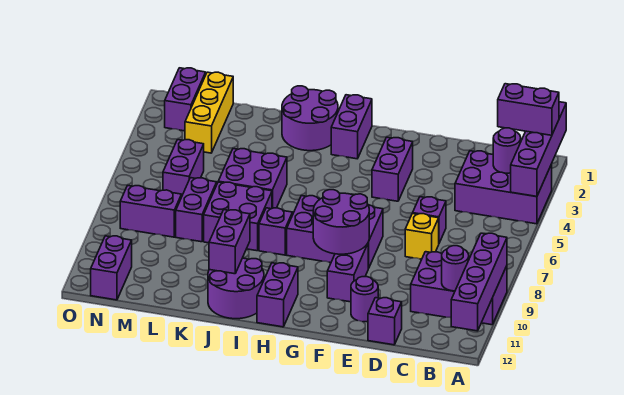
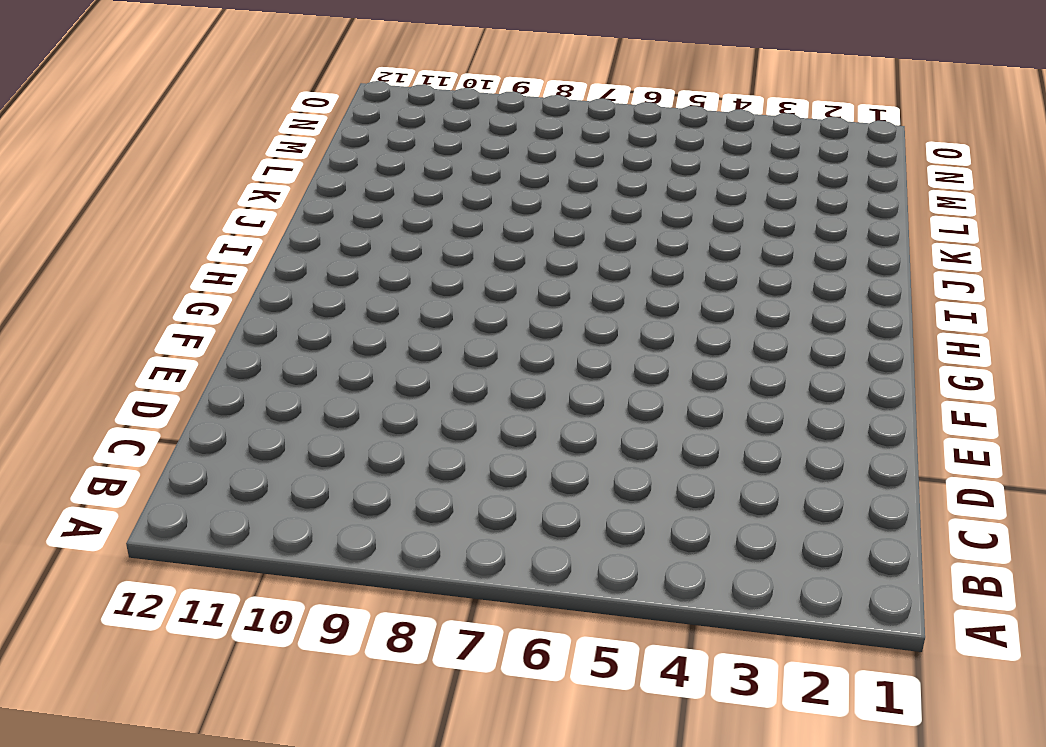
none -> purple 2x3 brick [455,151,552,224]
none -> purple 2x3 brick [411,252,507,325]
none -> purple 1x1 brick [413,197,446,243]

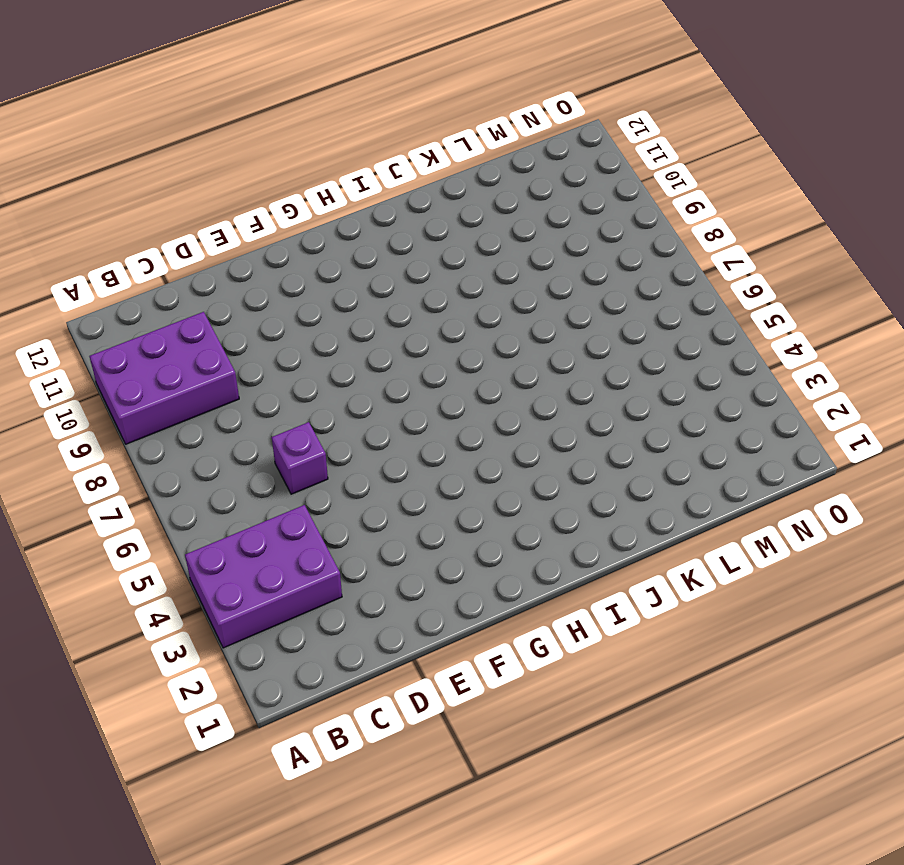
none -> yellow 1x1 brick [405,214,439,259]
none -> purple 1x1 brick [368,298,402,345]
none -> purple 1x1 round brick [351,277,378,322]

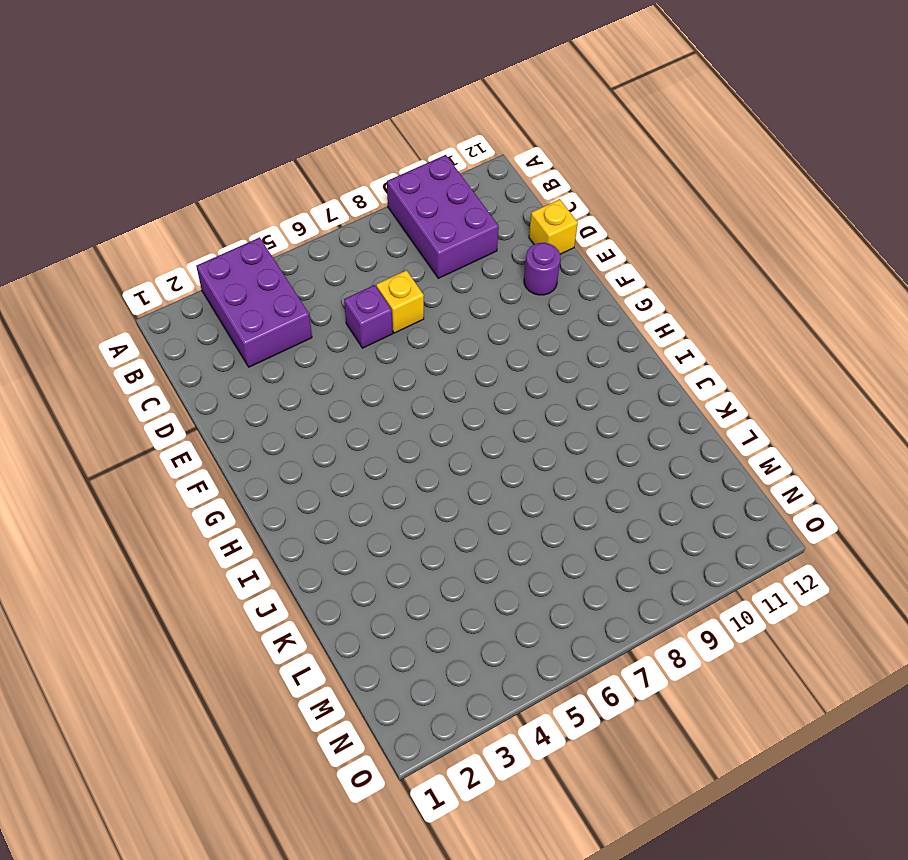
yellow 1x1 brick [529,199,578,254] -> purple 1x1 brick [368,298,402,345]
none -> purple 1x2 brick [372,137,413,201]
none -> purple 2x3 brick [287,196,383,268]
none -> purple 1x2 brick [327,243,368,302]

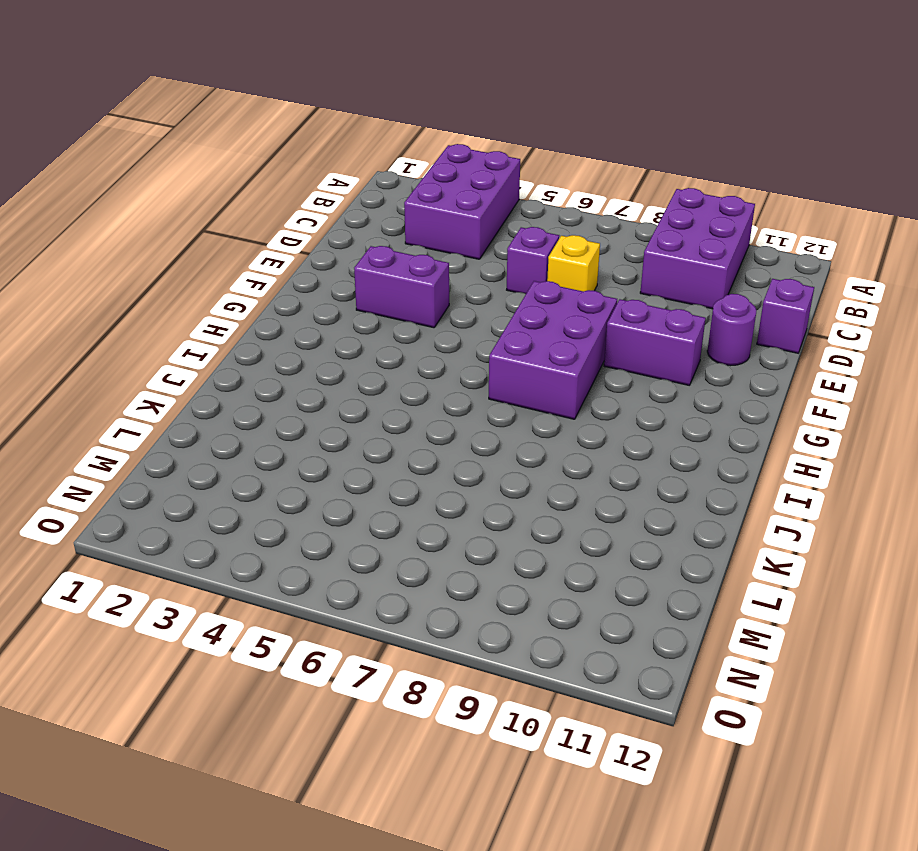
none -> purple 1x2 brick [331,95,372,159]
none -> purple 1x2 brick [257,263,298,327]
none -> purple 2x2 round brick [282,86,338,151]

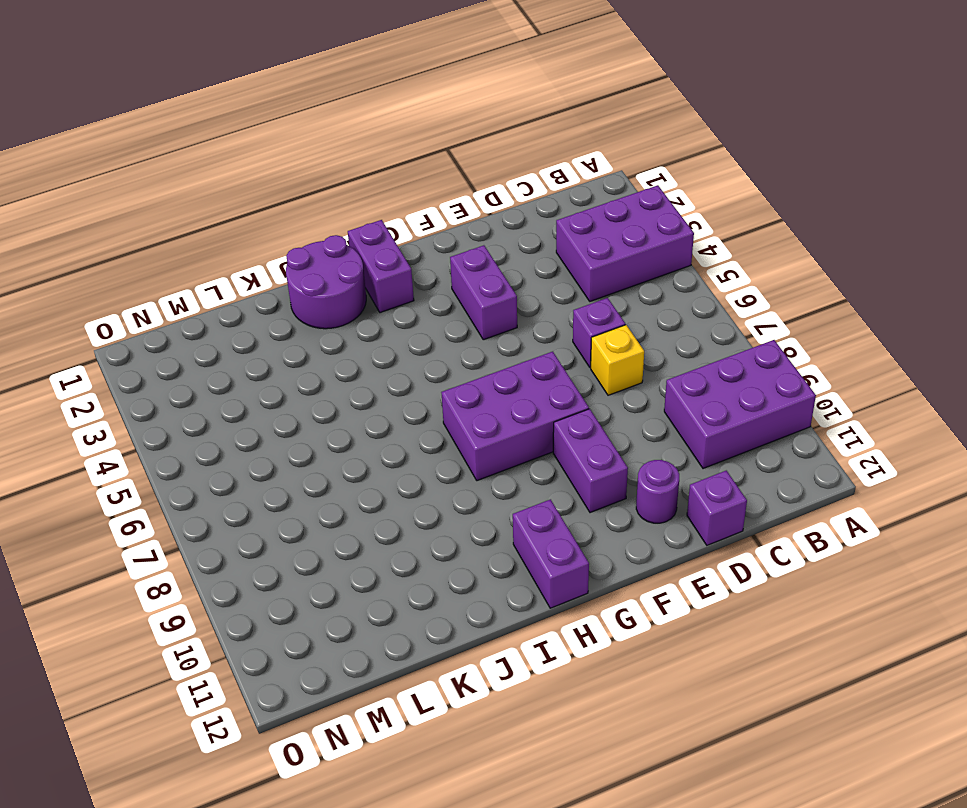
none -> purple 1x1 brick [259,208,293,255]
none -> purple 2x2 round brick [208,258,264,319]
none -> purple 2x2 brick [218,149,287,208]

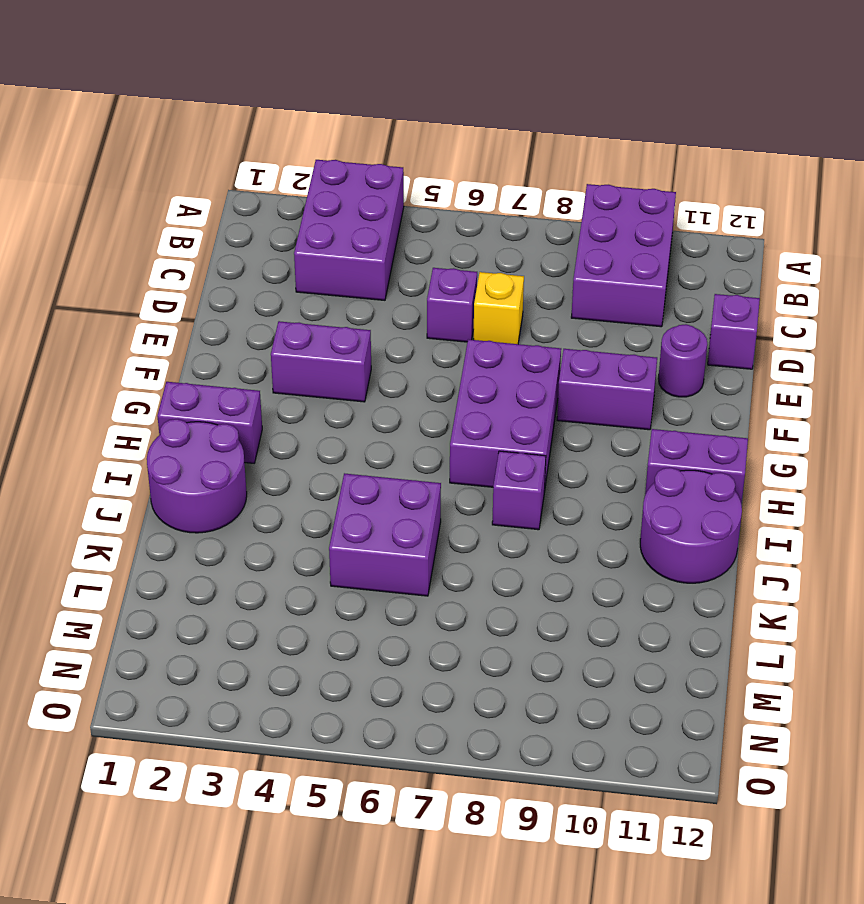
none -> purple 2x2 brick [204,182,272,251]
none -> purple 1x2 brick [176,178,217,242]
none -> yellow 1x3 brick [185,72,233,153]

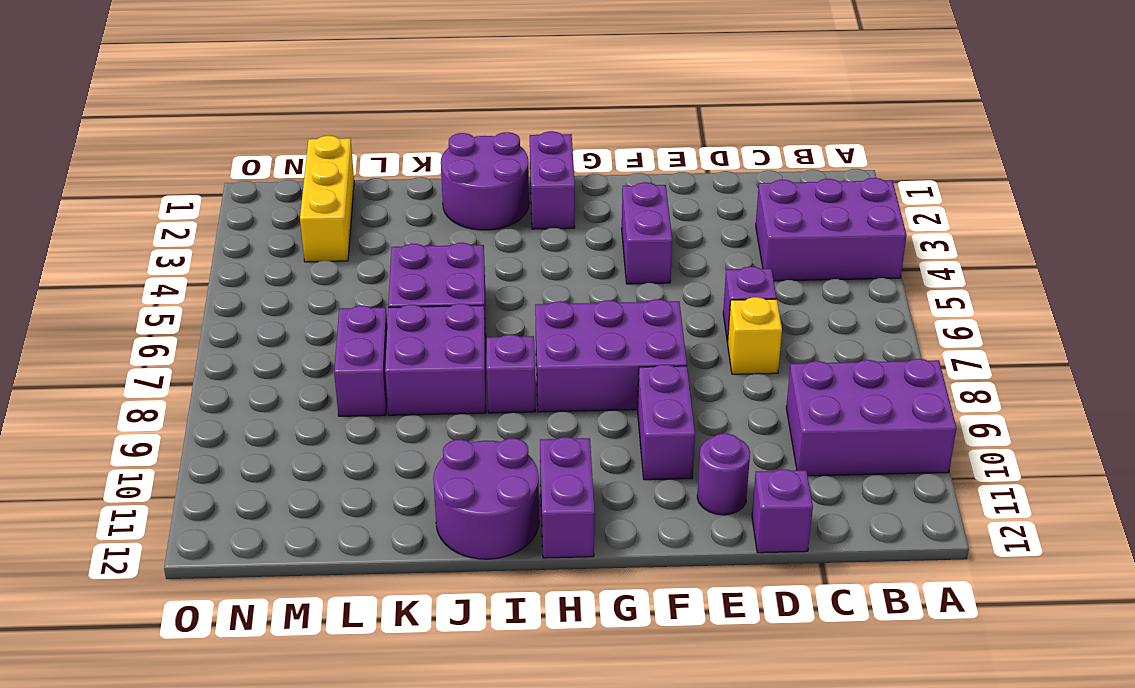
none -> purple 1x2 brick [163,140,204,195]
none -> purple 1x2 brick [120,186,182,237]
none -> purple 1x2 brick [165,68,206,131]

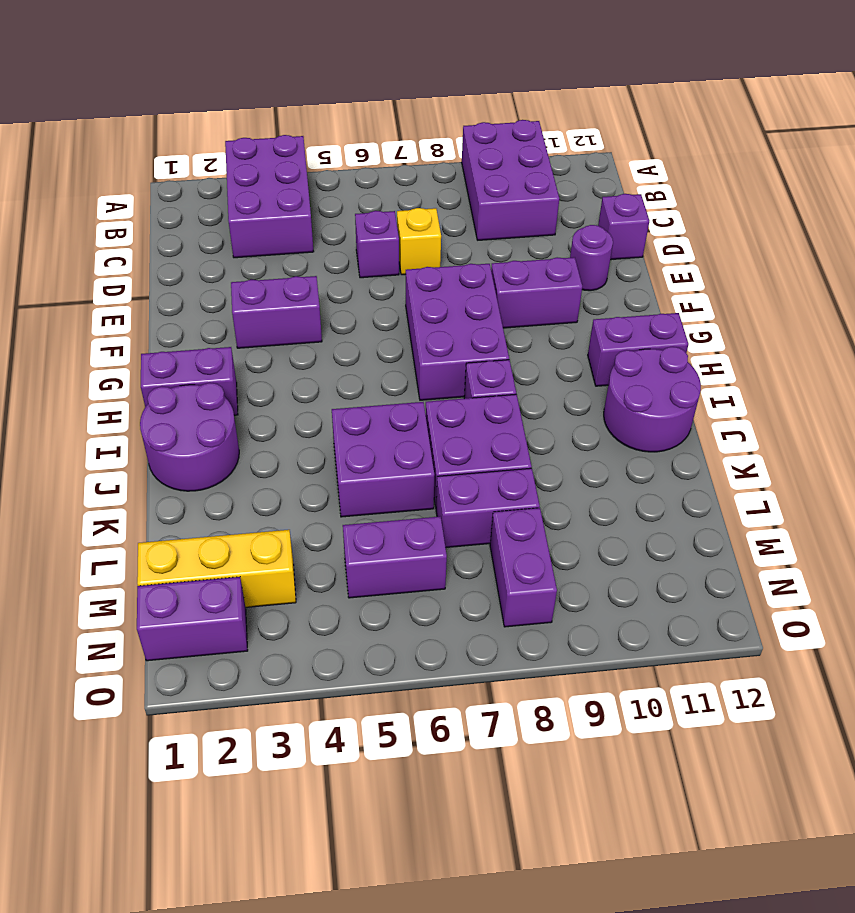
none -> purple 1x2 brick [91,236,132,300]
none -> purple 1x4 brick [511,102,566,196]
none -> purple 1x4 brick [451,233,507,331]

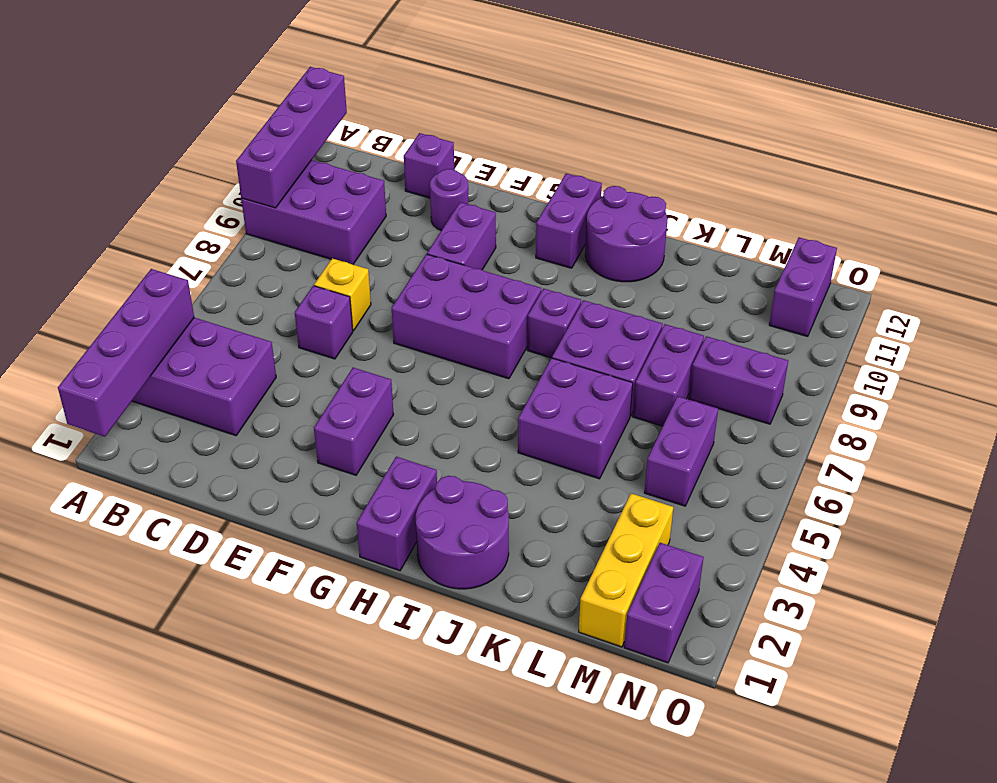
none -> purple 1x1 round brick [493,128,521,173]
none -> purple 1x1 round brick [442,246,469,291]
none -> purple 2x2 round brick [313,190,369,254]

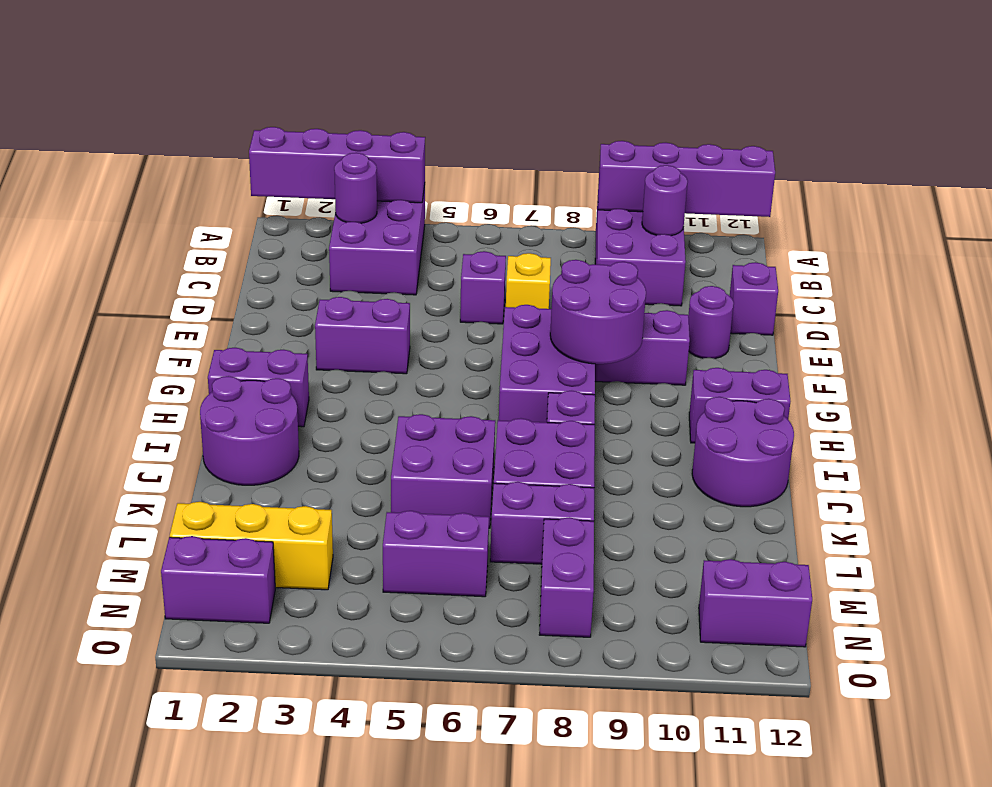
none -> purple 1x2 brick [209,210,250,274]
none -> purple 1x2 brick [498,84,559,135]

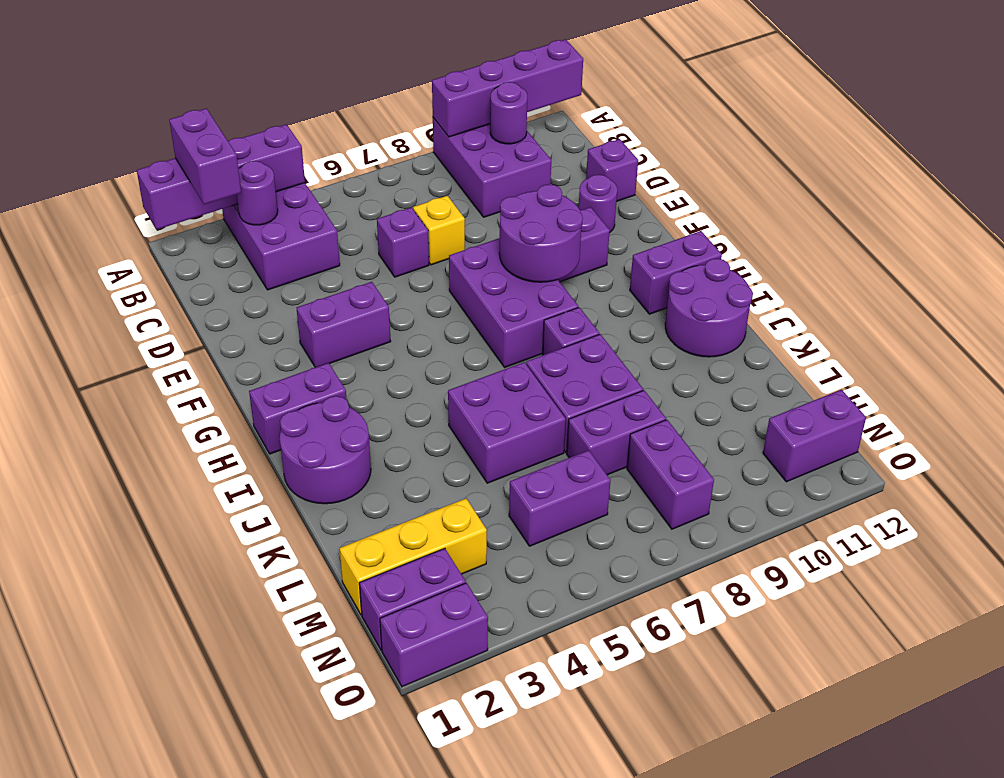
purple 1x2 brick [380,583,488,687] -> purple 1x2 brick moved to [209,210,250,274]

